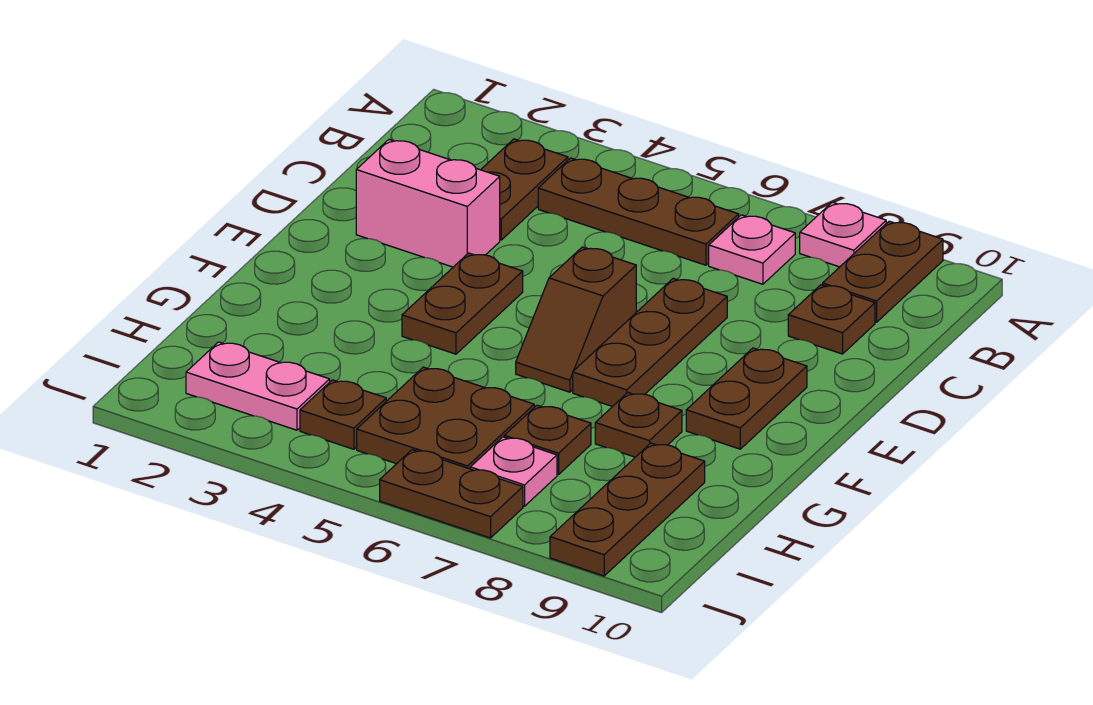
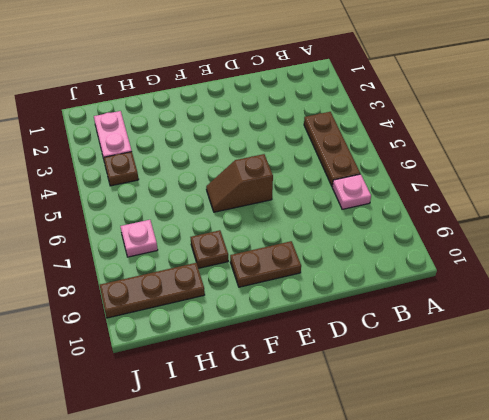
none -> pink 1x1 plate [800,202,886,267]
none -> brown 1x2 plate [823,221,943,322]
none -> brown 1x2 plate [481,139,568,240]

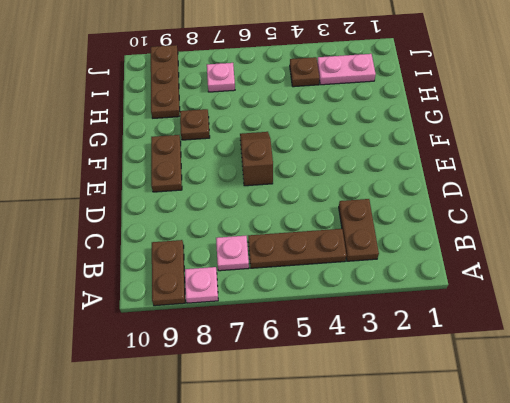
none -> brown 1x1 plate [788,285,875,354]
none -> pink 1x2 brick [356,140,500,267]
none -> brown 1x3 plate [573,278,727,407]

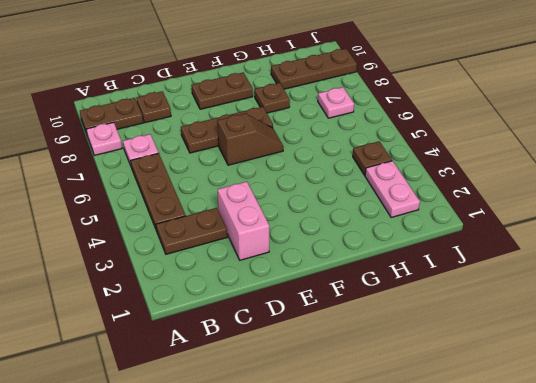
none -> brown 1x2 plate [402,253,523,354]
none -> brown 2x2 plate [357,367,534,469]
none -> brown 1x1 plate [504,405,591,475]

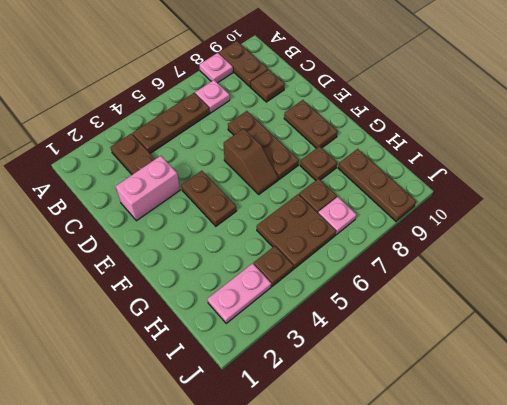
none -> brown 1x2 plate [380,450,523,538]

